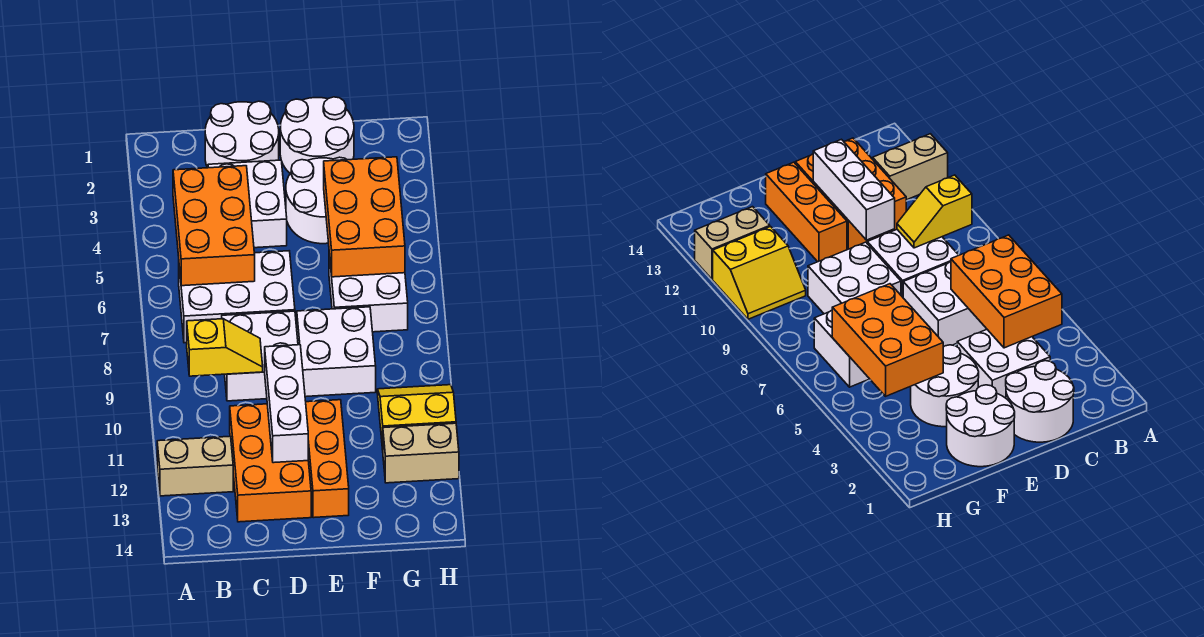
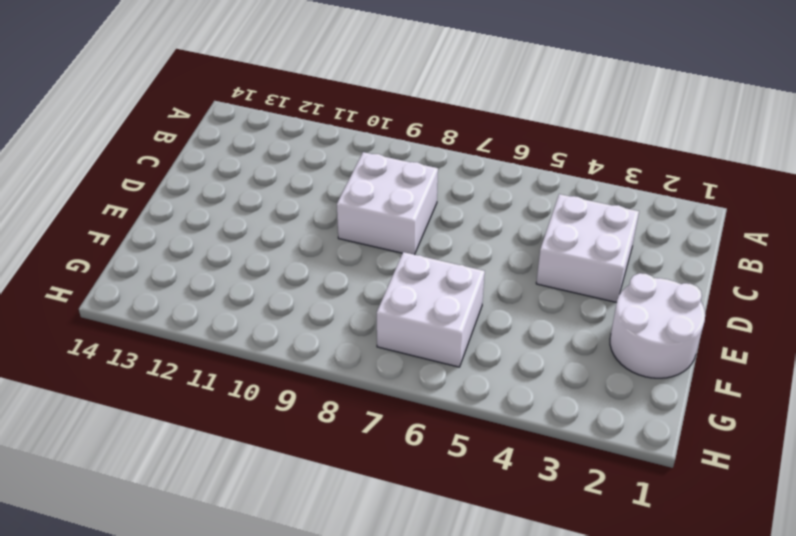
none -> tan 1x2 brick [157,436,233,496]
none -> white 2x3 brick [179,251,295,343]
none -> white 2x2 round brick [205,101,279,168]

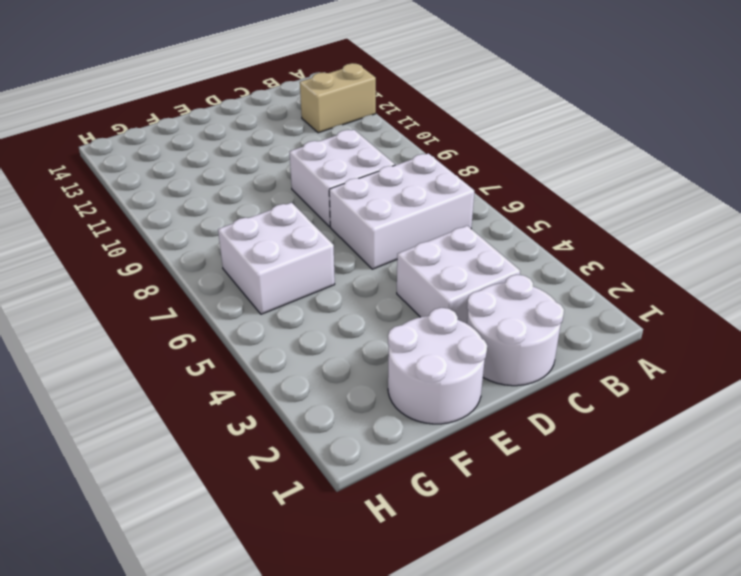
none -> orange 2x3 brick [230,404,311,522]
none -> white 2x2 round brick [286,157,347,244]
none -> white 2x2 brick [297,307,376,397]

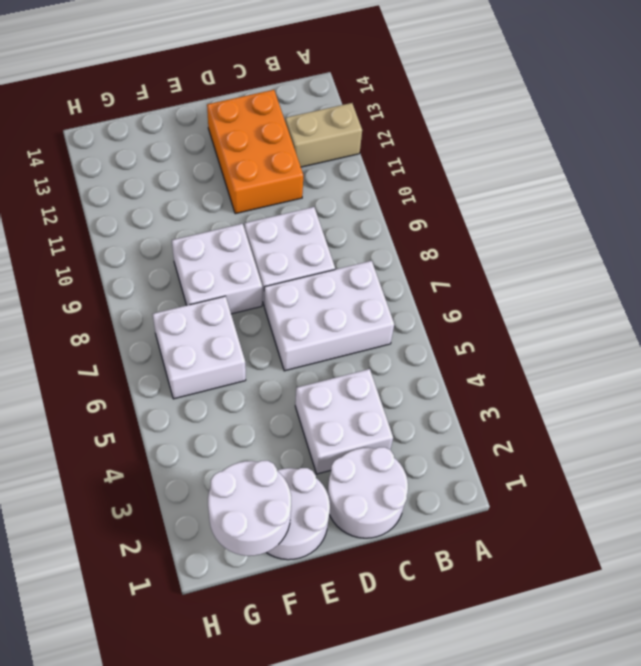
white 2x2 round brick [208,461,291,556] -> white 2x2 round brick moved to [286,157,347,244]
none -> orange 1x3 brick [306,400,349,518]
none -> yellow 2x2 slope [377,385,456,450]
none -> tan 1x2 brick [383,423,459,483]

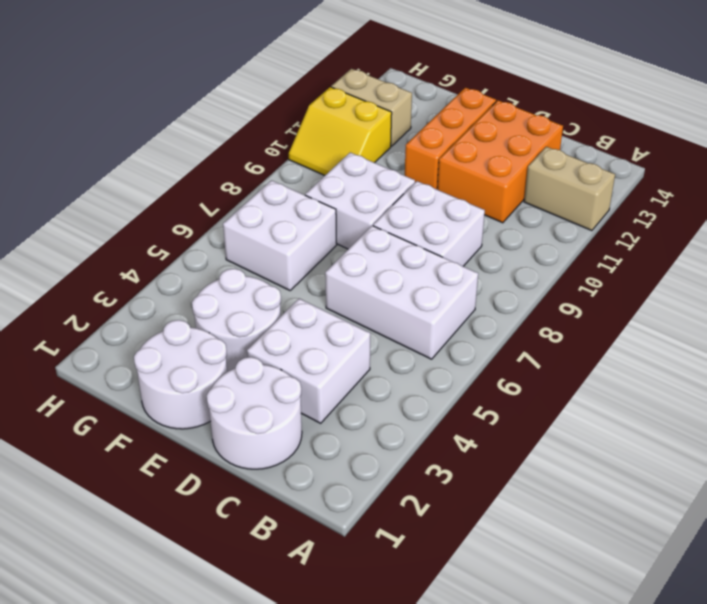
none -> orange 2x3 brick [173,166,255,286]
none -> yellow 1x2 slope [187,319,263,376]
none -> white 1x3 brick [265,345,308,463]

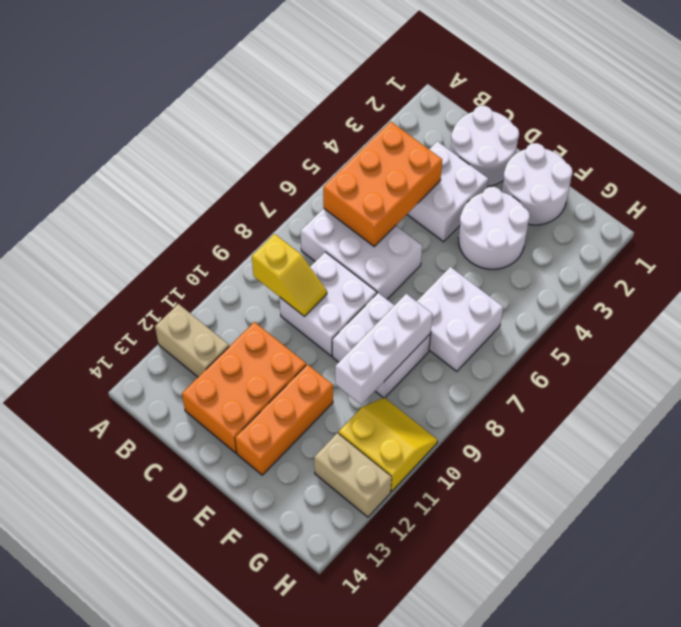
white 1x3 brick [335,294,433,405] -> white 1x3 brick moved to [265,345,308,463]
none -> orange 2x3 brick [324,157,405,277]

